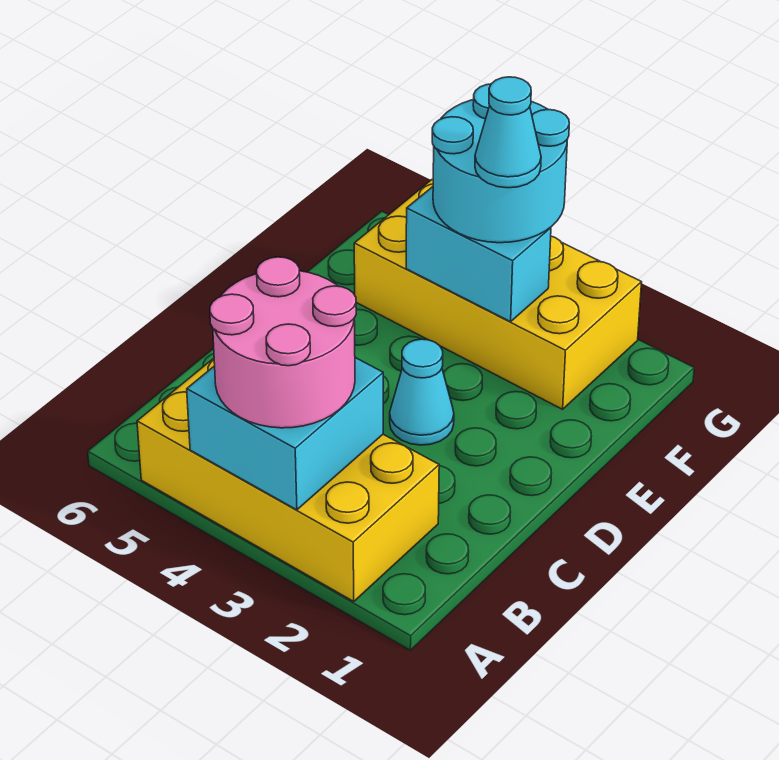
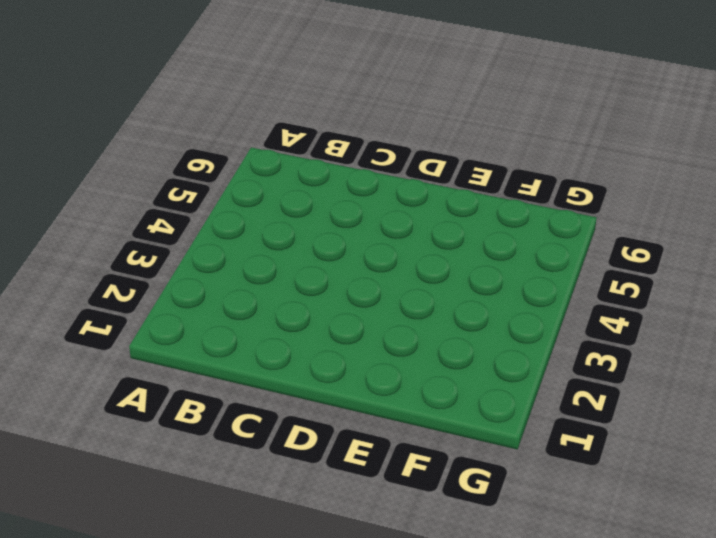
none -> yellow 2x4 brick [137,358,439,602]
none -> cyan 1x1 cone [390,339,454,445]

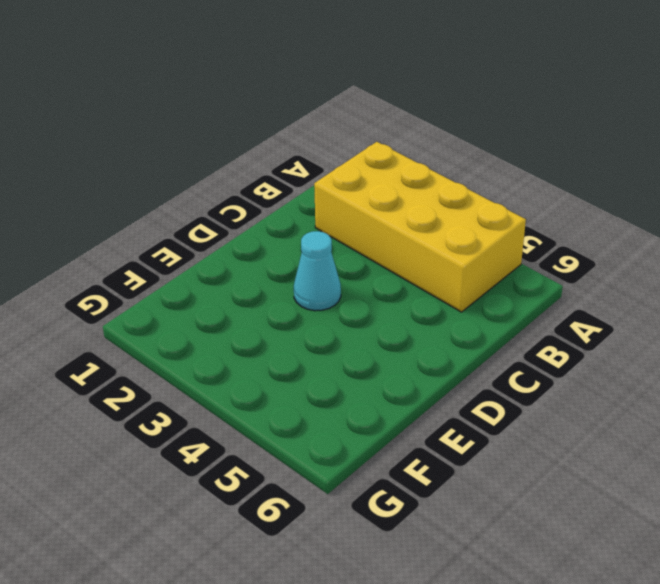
none -> yellow 2x4 brick [354,179,642,409]
none -> cyan 2x2 brick [187,358,383,510]

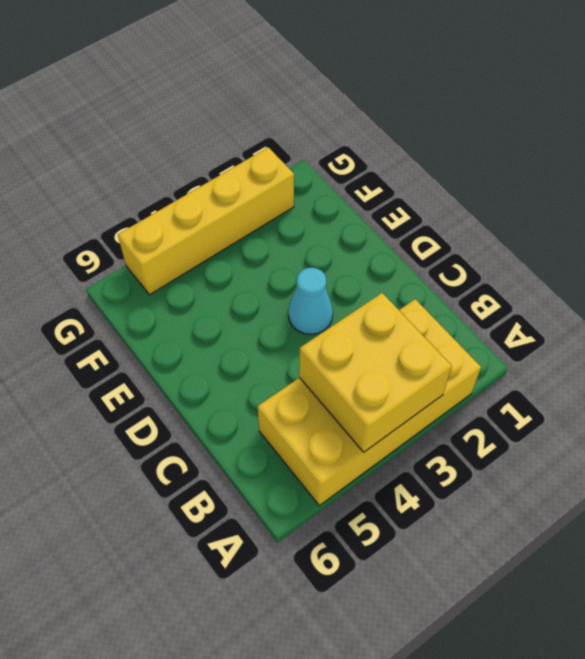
yellow 2x2 brick [299,293,452,452] -> cyan 2x2 brick [187,358,383,510]
yellow 1x4 brick [118,147,294,295] -> yellow 2x4 brick [354,179,642,409]
none -> cyan 1x2 brick [406,187,551,322]
none -> pink 2x2 round brick [210,257,356,428]

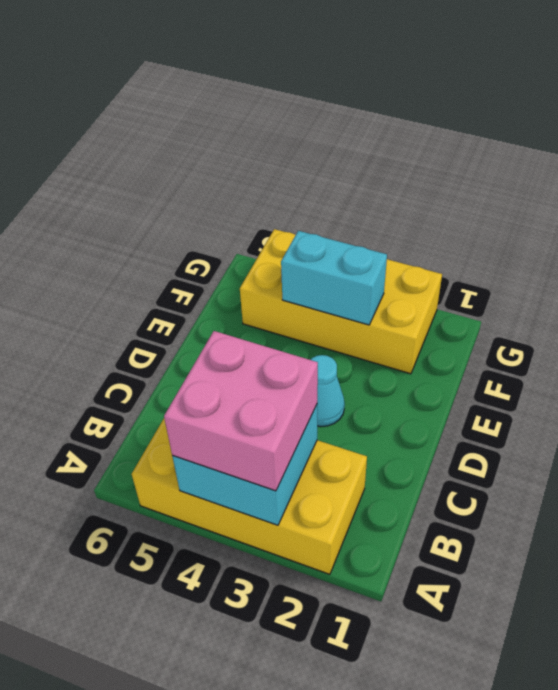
pink 2x2 brick [164,331,318,491] -> pink 2x2 round brick [210,257,356,428]
none -> cyan 2x2 round brick [432,84,569,243]
none -> cyan 1x1 cone [475,77,541,188]

